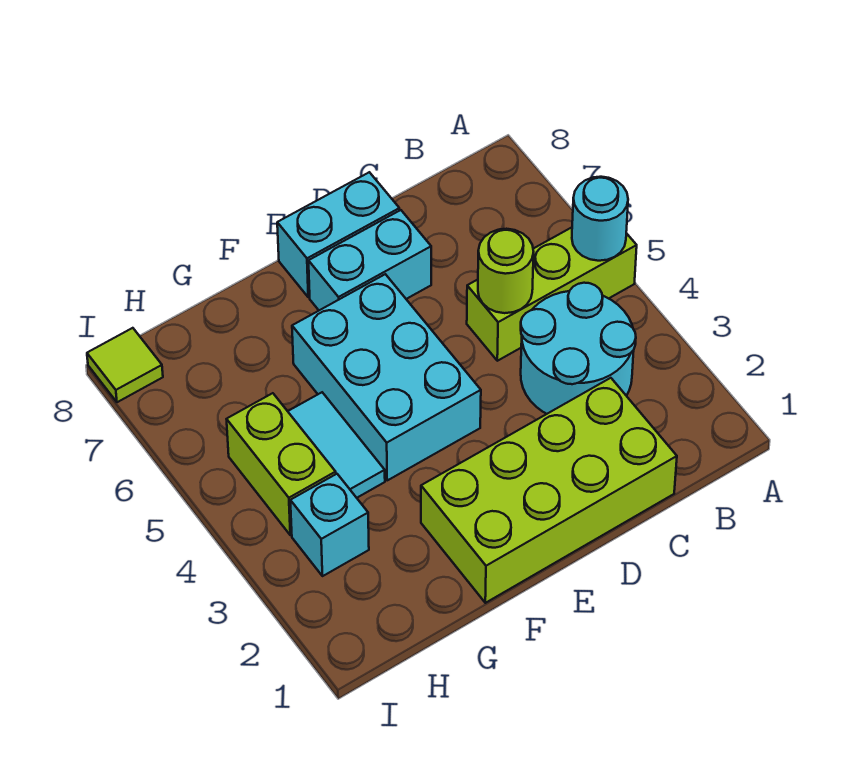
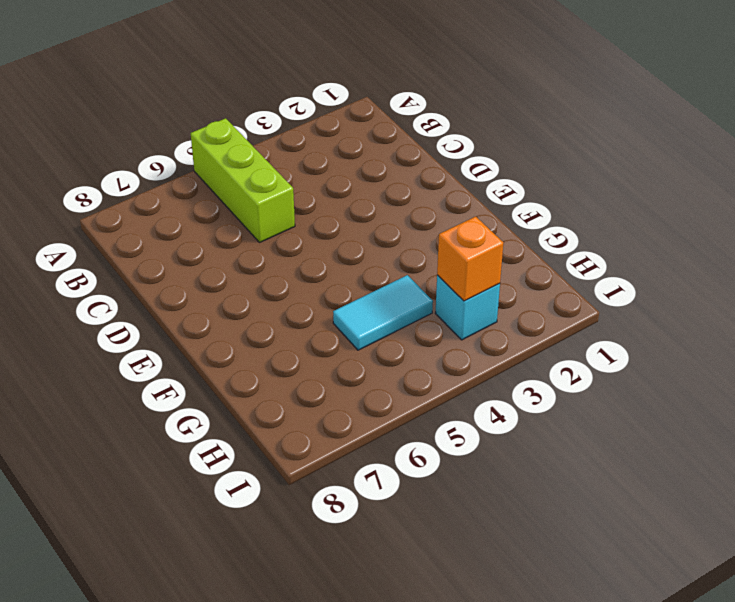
orange 1x1 brick [437,216,503,301] -> none
none -> cyan 2x2 round brick [521,283,636,414]
none -> lime 2x4 brick [421,378,677,603]
none -> cyan 1x2 brick [309,210,431,310]

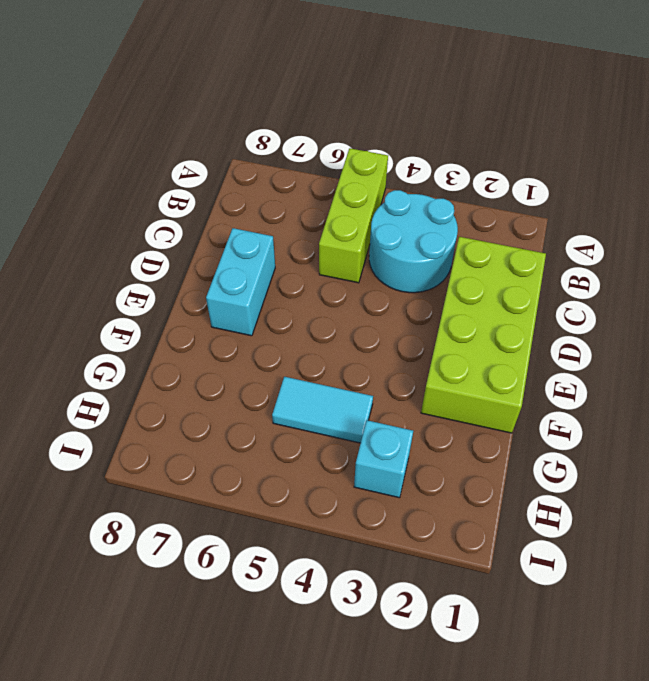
none -> cyan 1x2 brick [277,172,399,297]
none -> cyan 2x3 brick [292,274,481,480]
none -> lime 1x2 brick [227,393,336,535]

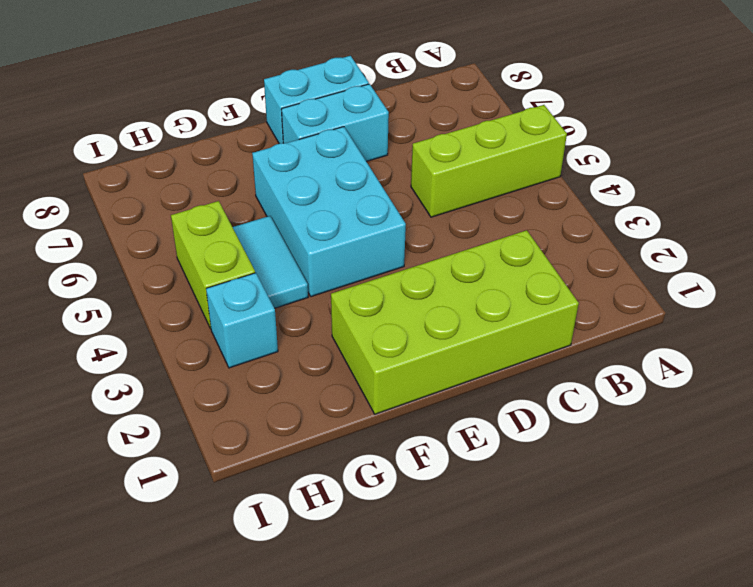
none -> cyan 2x2 round brick [521,283,636,414]
none -> lime 1x1 tile [87,328,163,402]
none -> cyan 1x1 round brick [572,177,628,261]

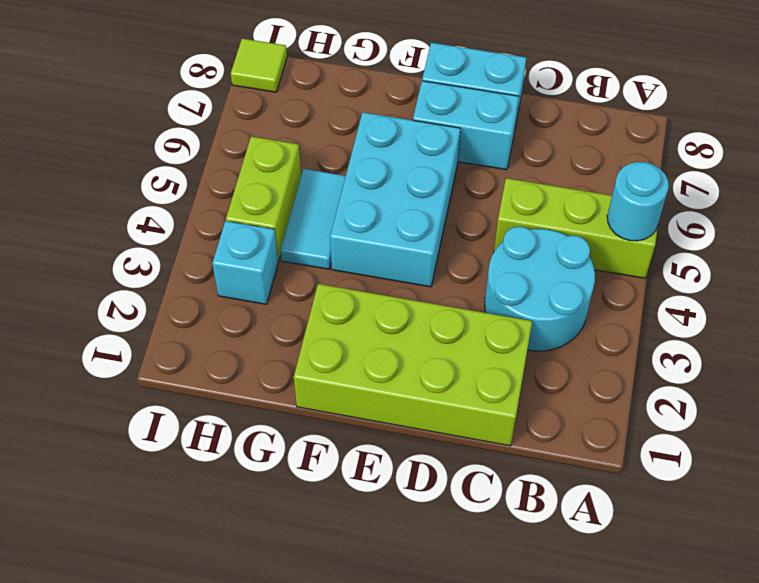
none -> lime 1x1 round brick [478,229,534,313]

